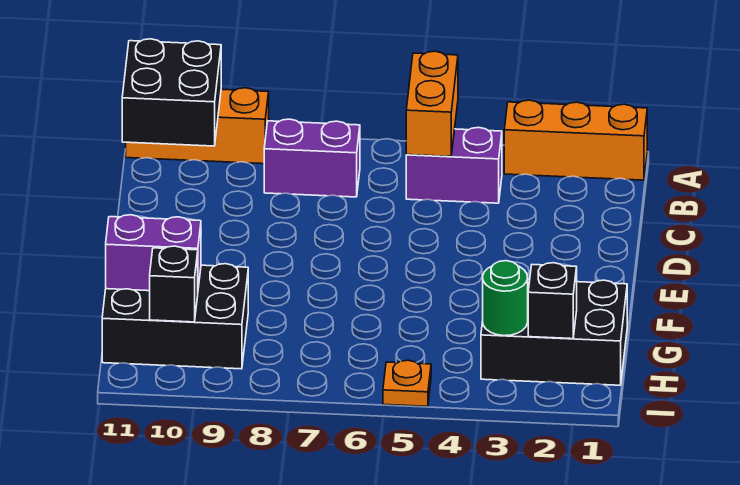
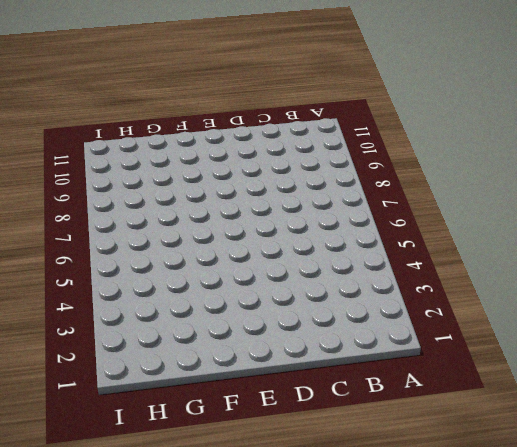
none -> orange 1x3 brick [504,100,647,180]
none -> orange 1x3 brick [126,88,269,164]
none -> purple 1x2 brick [406,127,502,203]

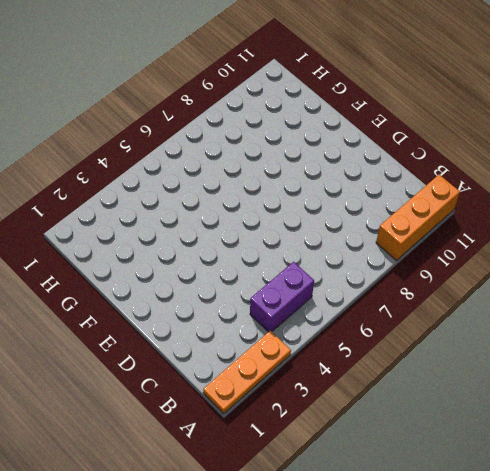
orange 1x3 plate [203,331,291,414] -> orange 1x3 brick [504,100,647,180]
none -> purple 1x2 brick [264,119,360,197]
none -> black 2x3 brick [481,280,627,385]
none -> black 2x3 brick [102,264,248,369]

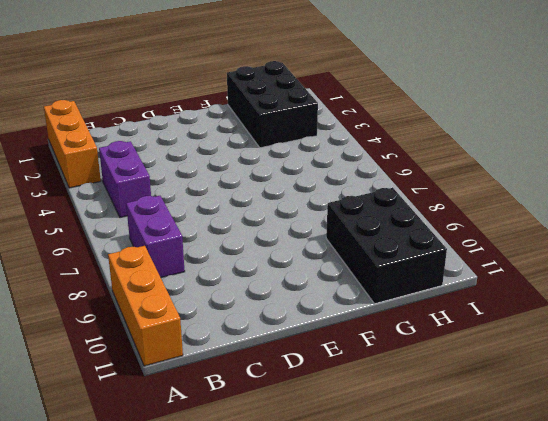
none -> orange 1x1 plate [383,360,431,406]
none -> orange 1x2 brick [406,51,458,157]
none -> black 2x2 brick [122,39,221,146]

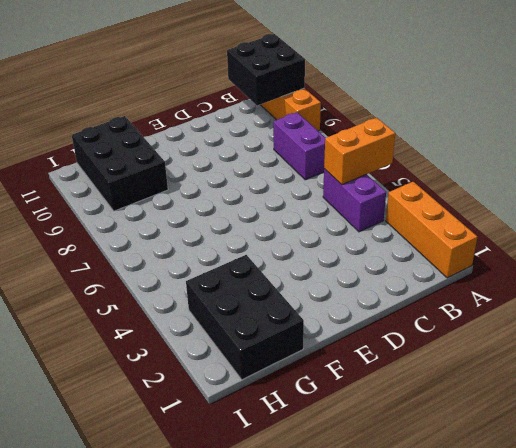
none -> orange 1x1 plate [383,360,431,406]
none -> purple 1x2 brick [106,215,201,291]
none -> black 1x1 brick [528,263,577,339]

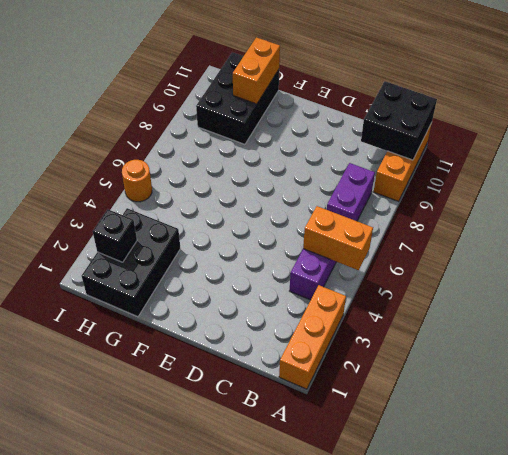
orange 1x2 brick [233,37,280,104] -> purple 1x2 brick [106,215,201,291]
orange 1x1 round brick [122,160,152,202] -> orange 1x1 plate [383,360,431,406]
none -> green 1x1 round brick [483,261,528,336]
none -> black 1x1 brick [150,246,198,322]

